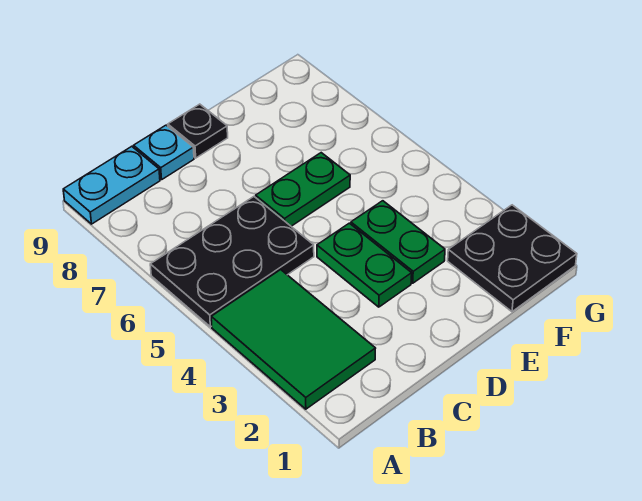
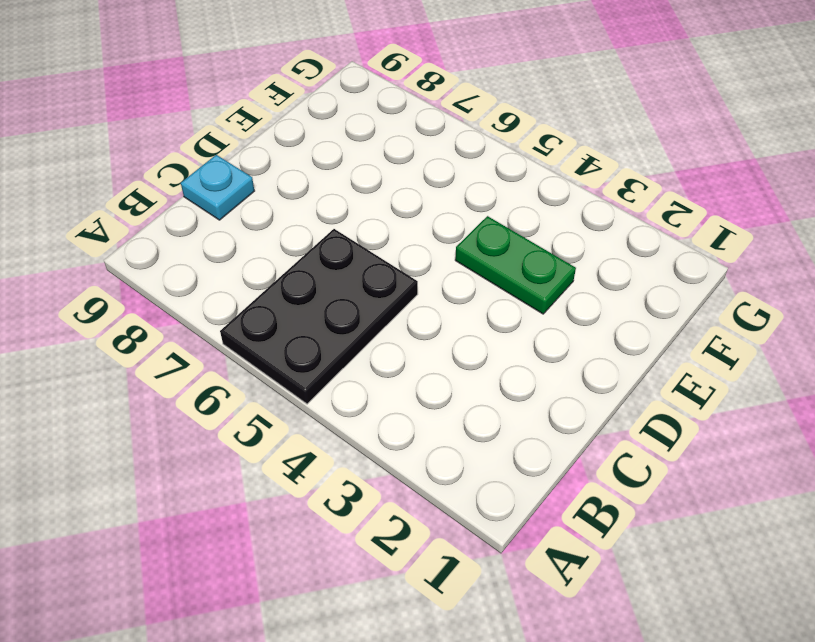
none -> green 2x3 tile [211,270,376,409]
none -> cyan 1x2 plate [63,146,160,224]

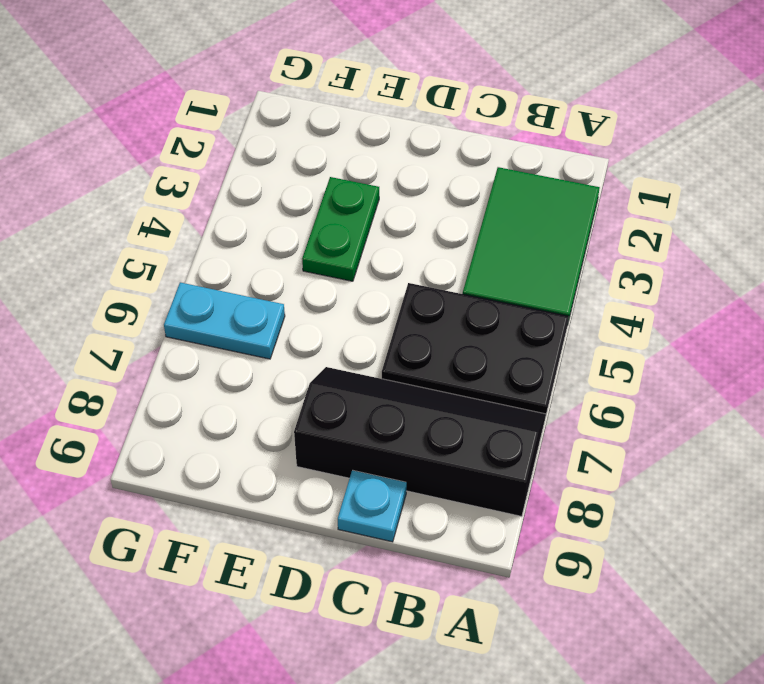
black 2x4 slope [294,367,546,516] -> none
cyan 1x2 plate [164,282,285,359] -> cyan 1x2 plate moved to [63,146,160,224]
none -> green 1x2 plate [317,223,412,307]
none -> green 1x2 plate [256,153,350,226]

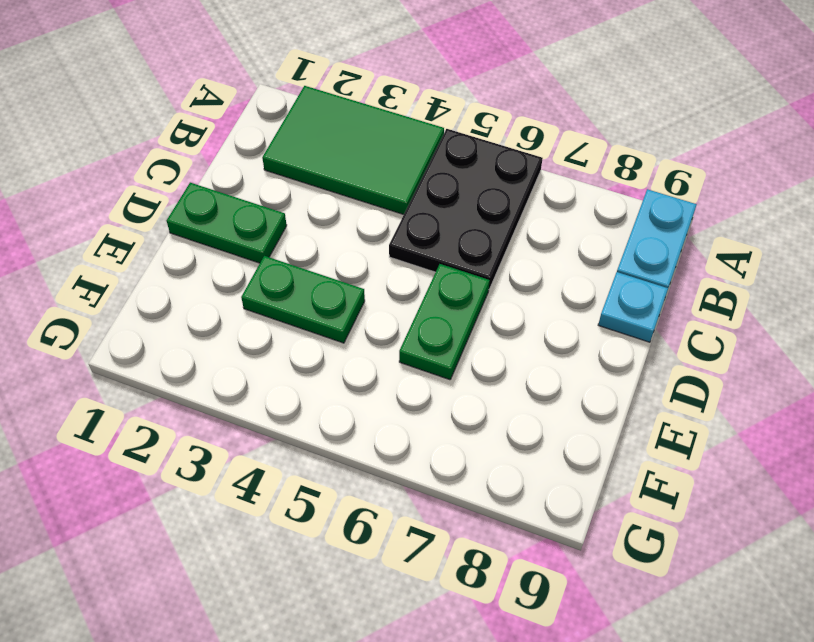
green 1x2 plate [167,183,287,263] -> green 1x2 plate moved to [317,223,412,307]
none -> black 1x1 plate [168,104,228,158]
none -> black 2x2 plate [448,205,577,312]

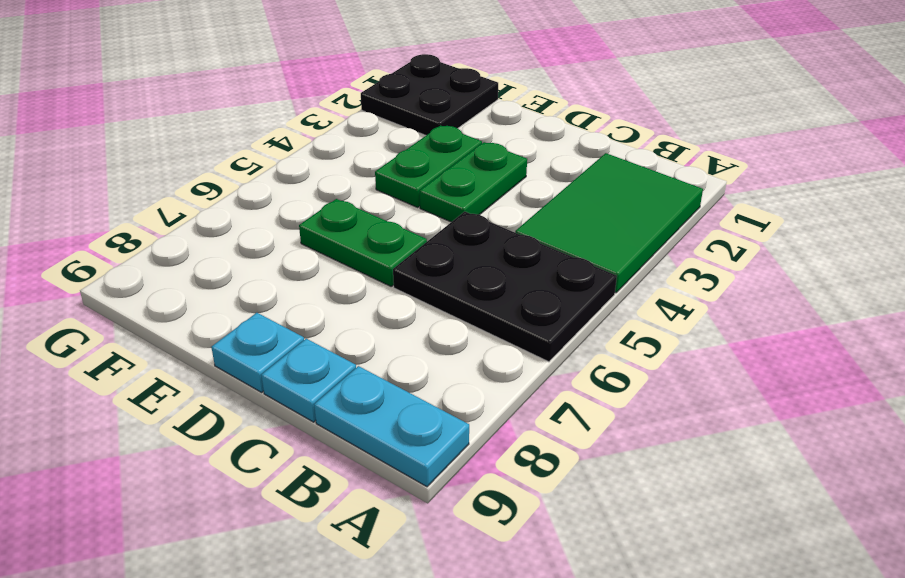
cyan 1x1 plate [211,313,304,392] -> black 1x1 plate [168,104,228,158]

